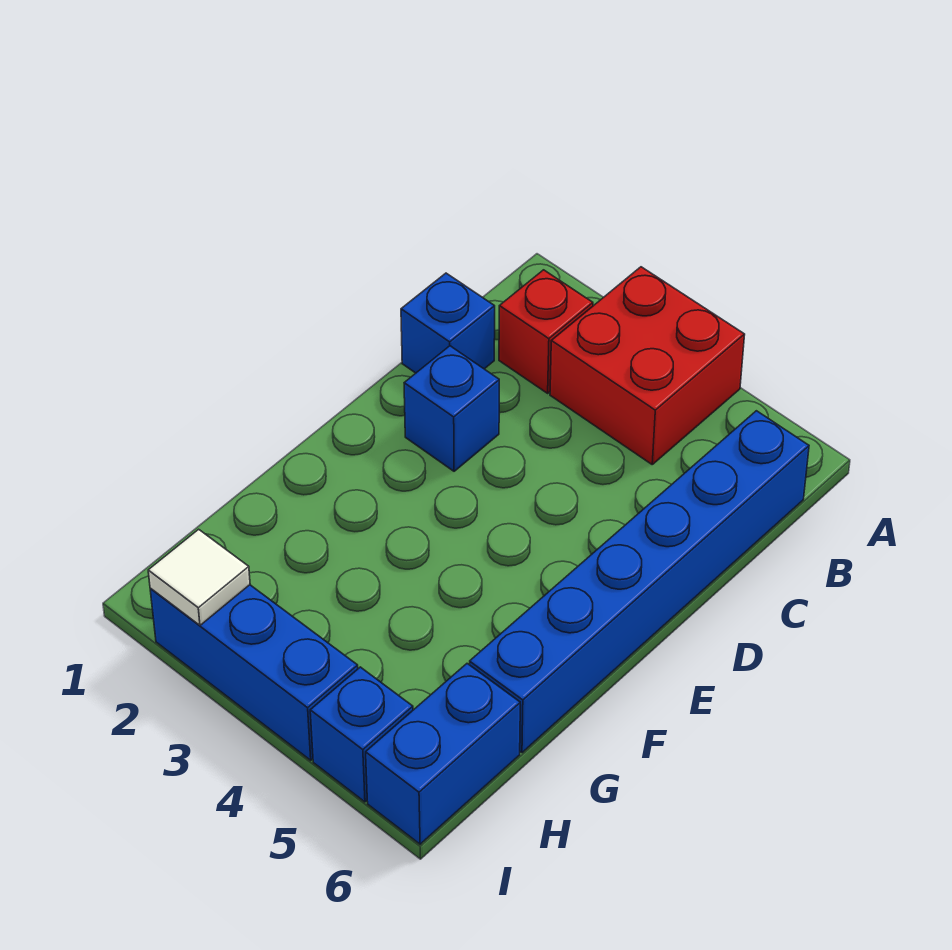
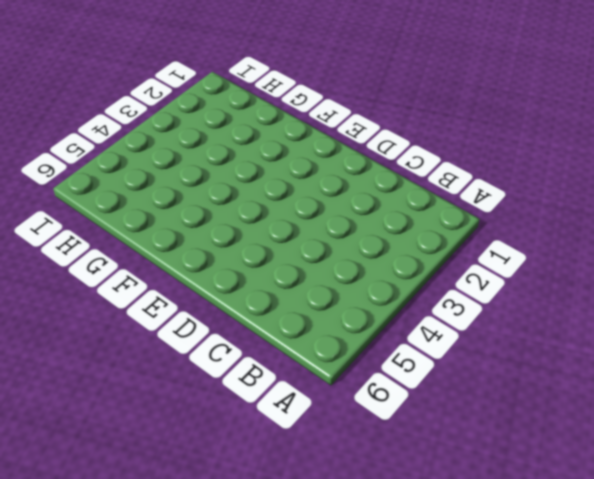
none -> red 2x2 brick [550,267,745,464]
none -> red 1x1 brick [499,270,593,393]

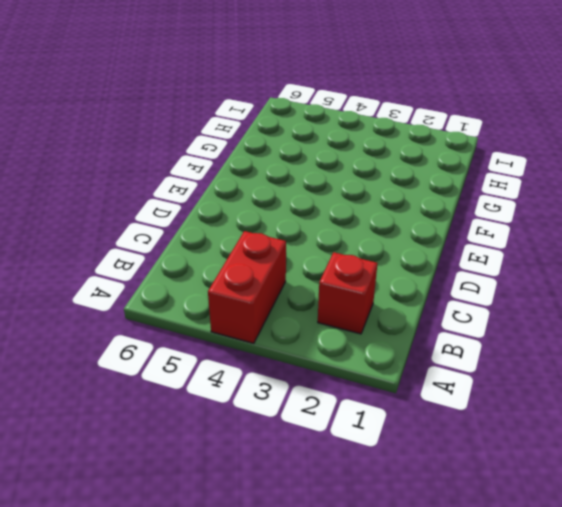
red 1x2 brick [208,231,286,343] -> red 2x2 brick [550,267,745,464]
none -> blue 1x6 brick [470,411,809,753]
none -> blue 1x1 brick [401,273,495,373]

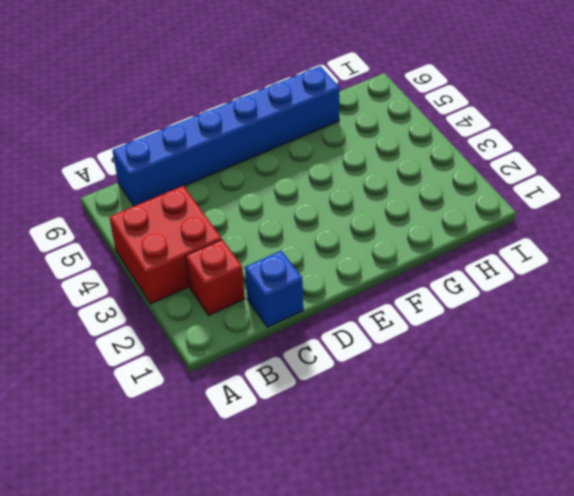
none -> blue 1x1 brick [404,346,499,471]
none -> blue 1x2 brick [366,664,520,844]

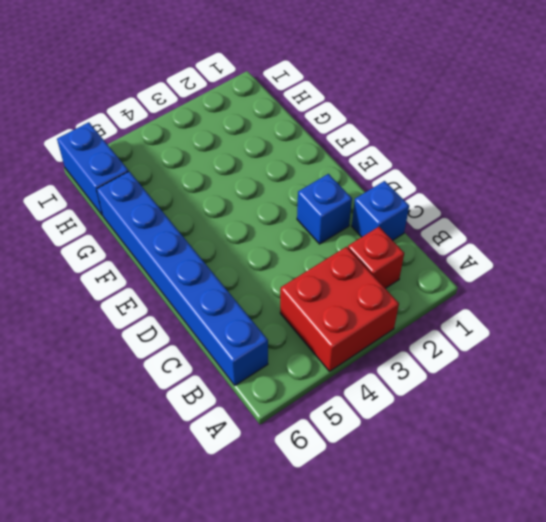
none -> blue 1x3 brick [150,585,358,760]
none -> blue 1x1 brick [310,667,413,802]

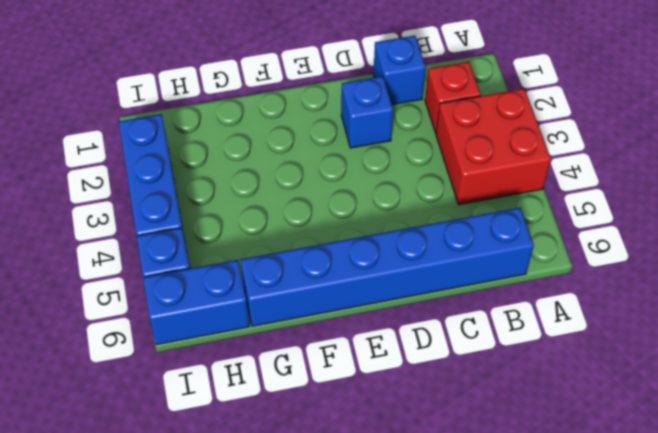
none -> white 1x1 tile [148,529,250,625]

